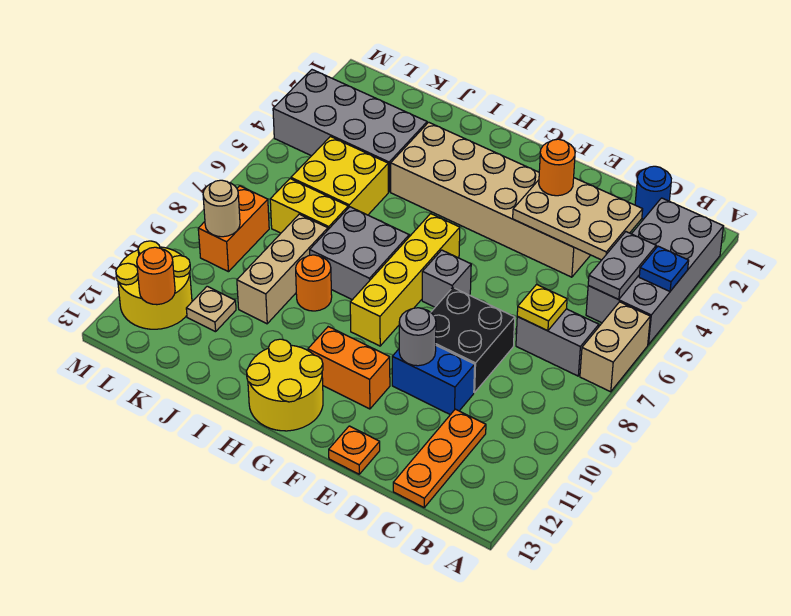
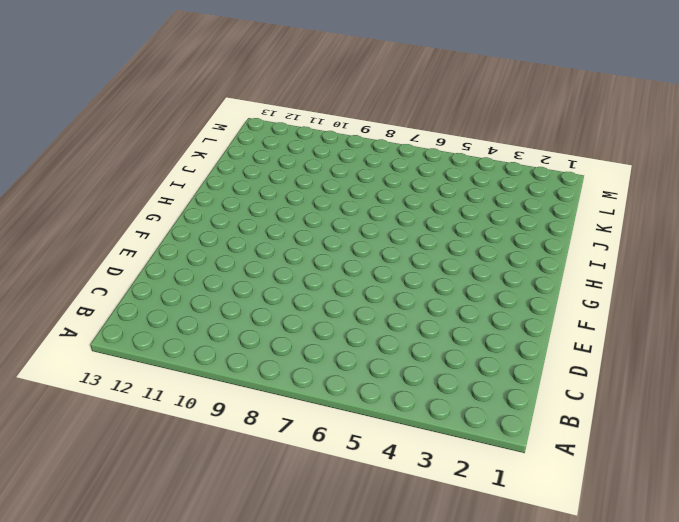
none -> grey 2x4 brick [586,198,723,345]
none -> tan 1x2 brick [580,302,650,392]
none -> grey 1x2 brick [516,309,599,376]
none -> blue 1x1 round brick [635,166,671,219]

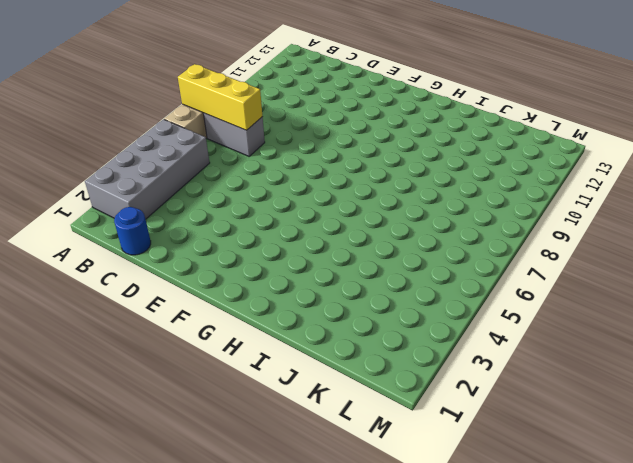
yellow 1x3 brick [178,64,263,130] -> yellow 1x1 plate [517,284,567,331]
none -> orange 1x3 plate [393,409,486,507]
none -> tan 2x6 brick [391,122,590,277]
none -> black 2x2 brick [431,288,515,392]
none -> blue 1x2 brick [392,346,475,415]

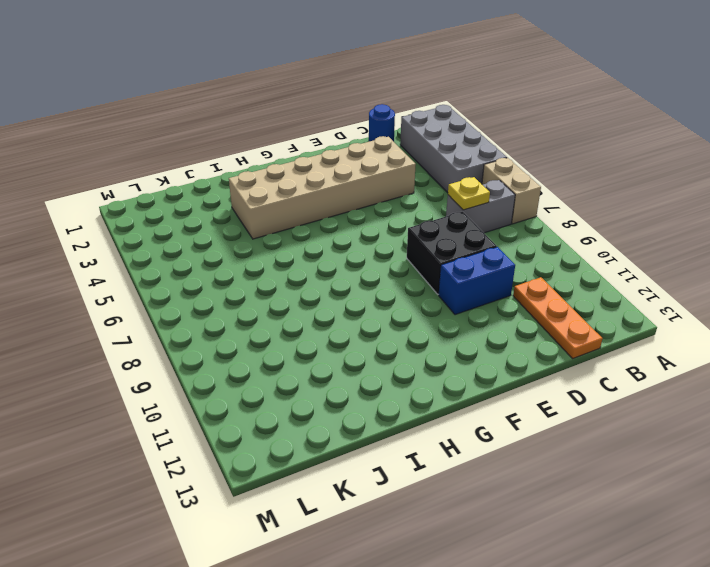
none -> orange 1x1 plate [329,426,380,474]
none -> grey 1x1 brick [422,250,471,307]
none -> orange 1x2 brick [308,327,390,409]
none -> yellow 1x4 brick [350,214,460,346]

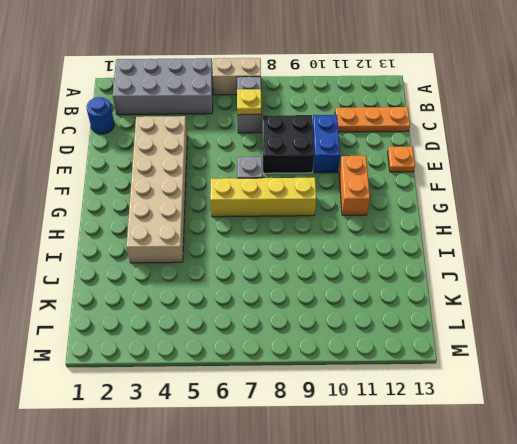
none -> yellow 2x2 round brick [246,339,323,431]
none -> grey 2x2 brick [310,207,409,300]
none -> orange 1x1 round brick [296,255,332,311]
none -> grey 2x4 brick [273,70,427,192]

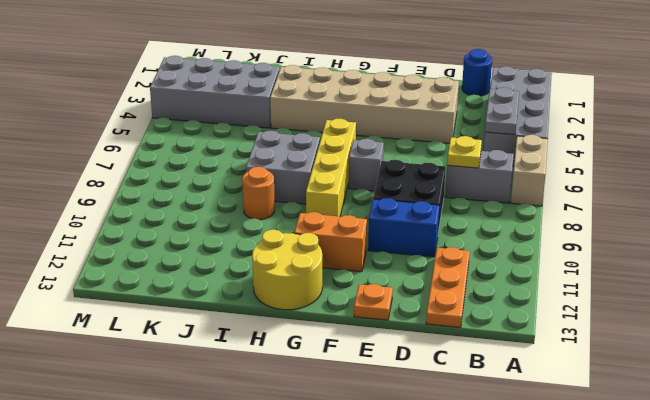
none -> yellow 2x2 brick [291,137,388,215]
none -> yellow 1x2 brick [270,179,348,233]
none -> tan 1x3 brick [237,214,328,324]
none -> tan 1x1 plate [186,286,236,332]

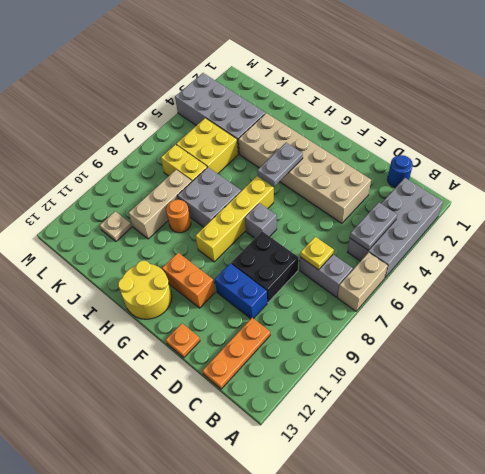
grey 1x2 plate [257,143,303,186] -> none
none -> orange 1x2 brick [198,186,269,272]
none -> yellow 2x2 round brick [116,241,192,329]
none -> blue 1x1 plate [639,246,689,291]
none -> tan 2x3 plate [513,178,643,260]

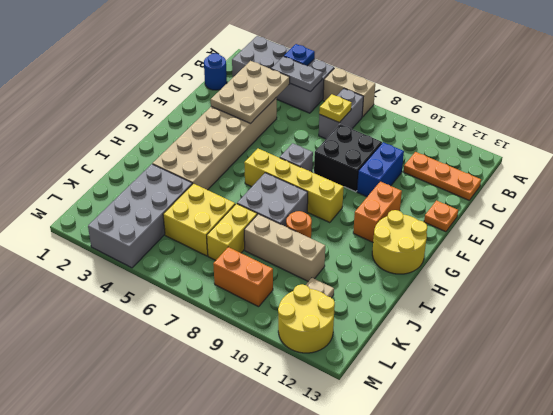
none -> grey 1x1 round brick [399,308,436,366]
none -> tan 1x1 round brick [203,180,240,237]
none -> orange 1x1 round brick [137,247,175,305]
none -> orange 1x1 round brick [539,139,575,196]

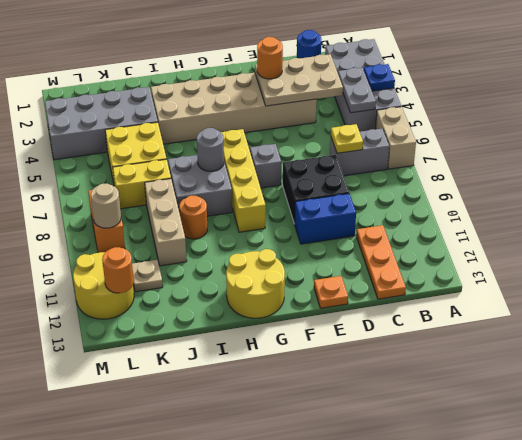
grey 1x1 round brick [197,128,224,171] -> grey 1x1 round brick moved to [399,308,436,366]
none -> orange 1x2 brick [308,327,390,409]

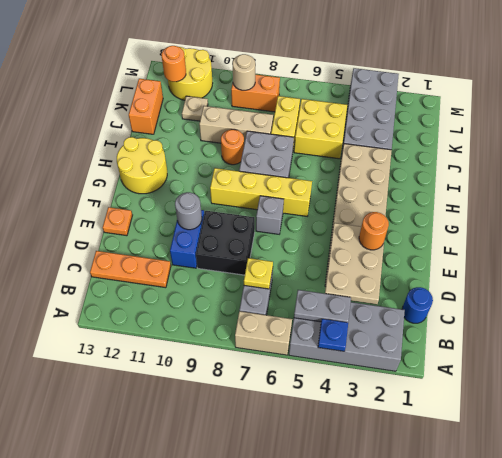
orange 1x2 brick [129,79,163,134] -> orange 1x2 brick moved to [308,327,390,409]

